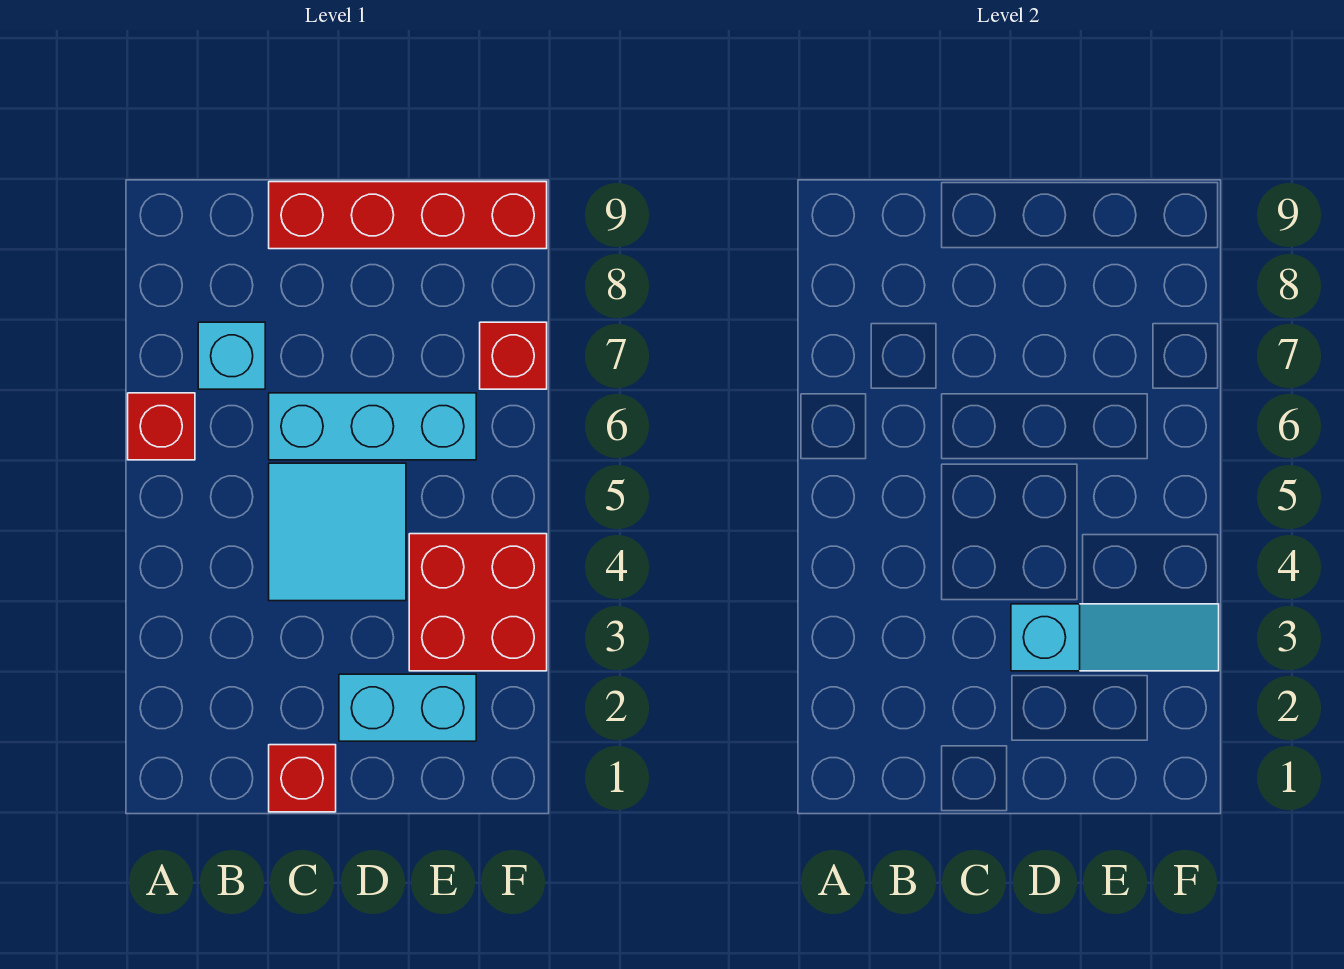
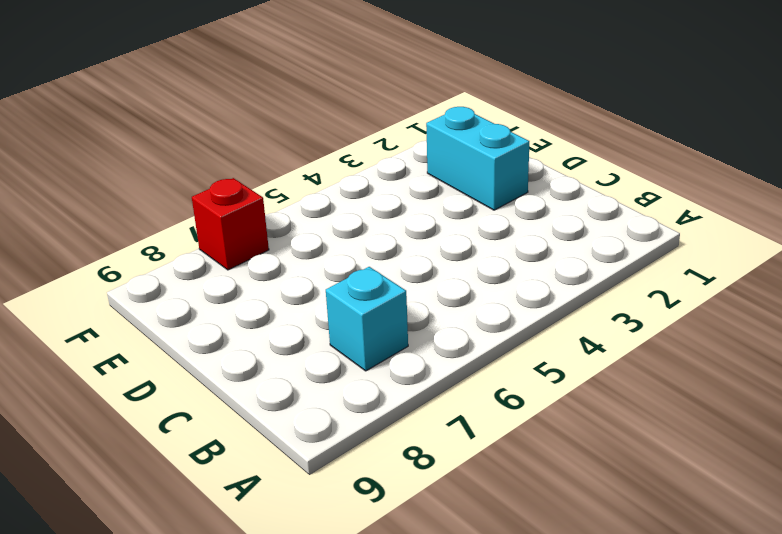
none -> red 1x1 brick [128,393,195,460]
none -> red 1x1 brick [269,745,336,812]

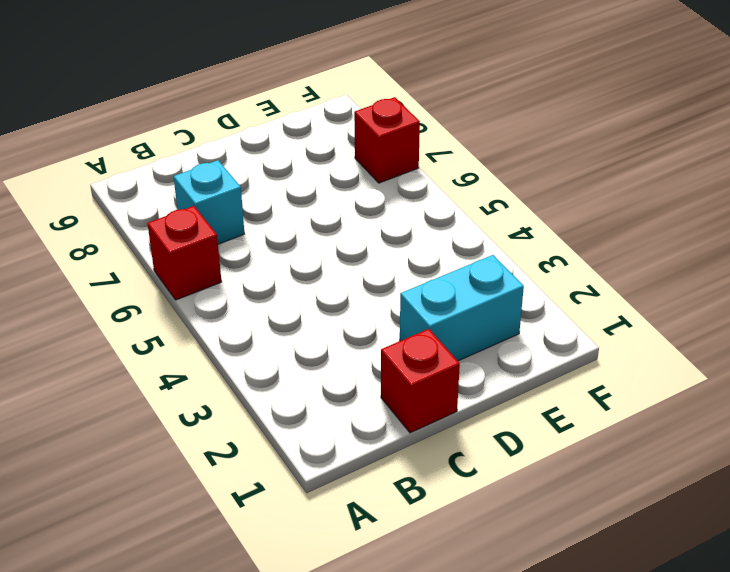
none -> cyan 2x2 tile [269,463,406,601]
none -> cyan 1x3 brick [269,393,476,460]

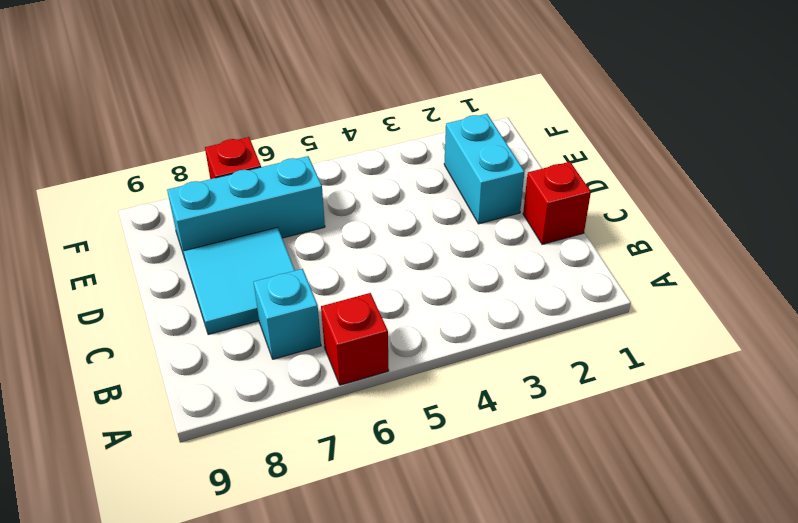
cyan 2x2 tile [183,227,295,335] -> cyan 2x2 tile moved to [269,463,406,601]
cyan 1x3 brick [167,156,325,259] -> cyan 1x3 brick turned to [269,393,476,460]
none -> red 1x4 brick [269,182,547,249]
none -> red 2x2 brick [409,534,547,671]

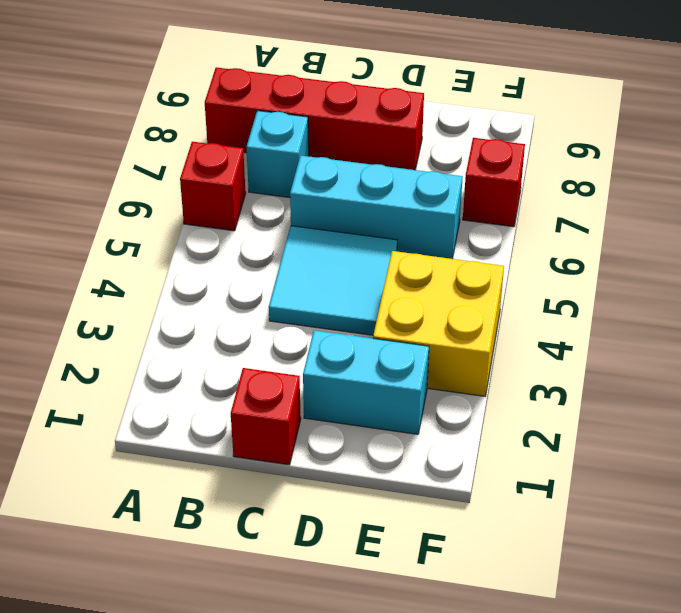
red 1x4 brick [205,67,424,170] -> red 1x4 brick moved to [269,182,547,249]
yellow 2x2 brick [373,251,504,396] -> red 2x2 brick [409,534,547,671]
none -> cyan 1x3 slope [1011,604,1219,671]

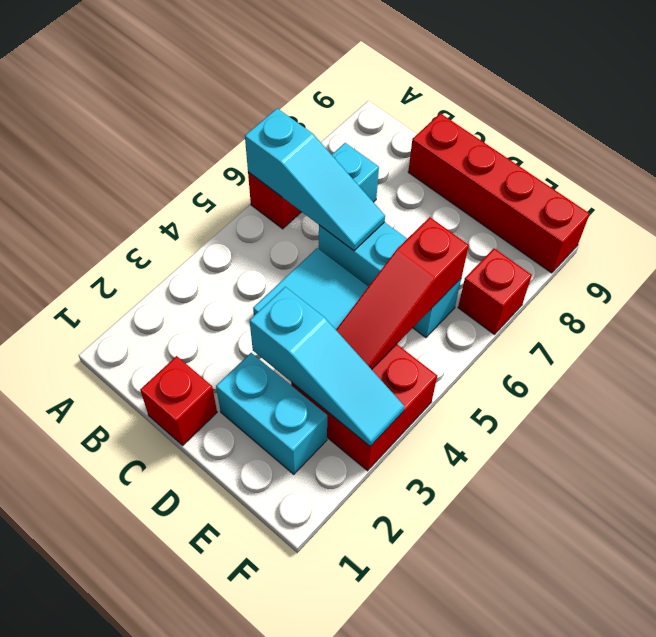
cyan 1x3 slope [245,108,385,251] -> none
red 1x3 slope [336,217,469,369] -> none

